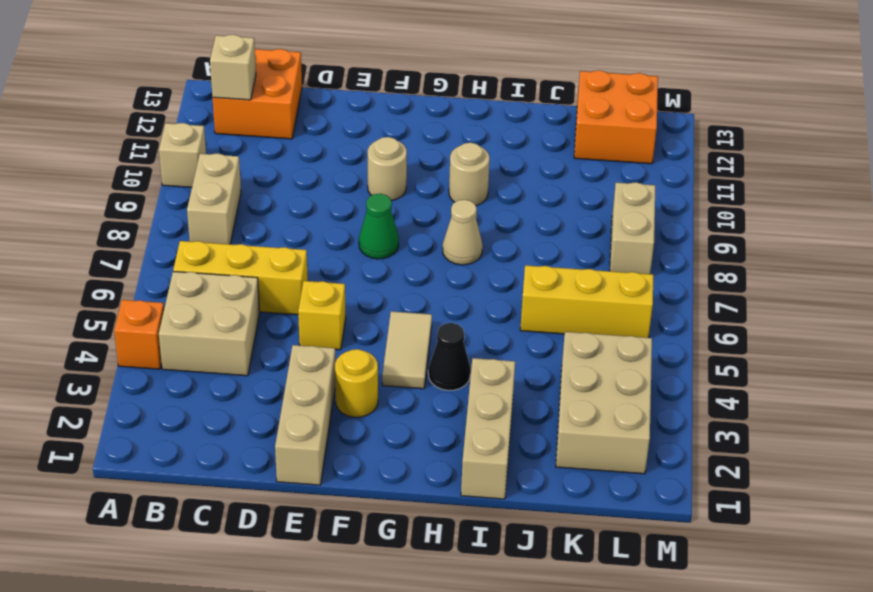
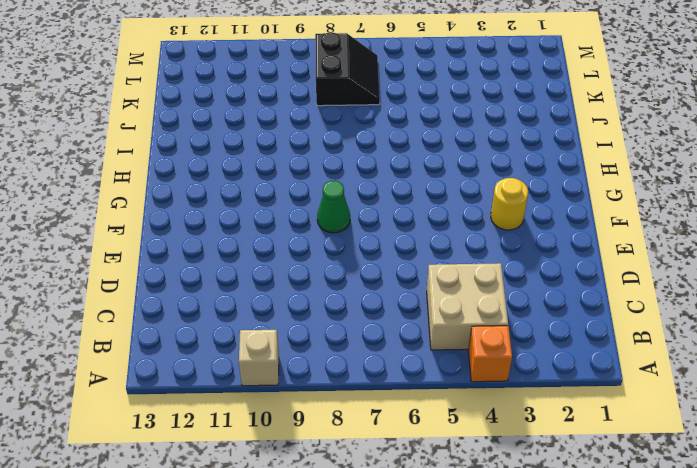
black 2x2 slope [315,32,380,106] -> tan 1x2 brick [610,182,656,274]
none -> yellow 1x3 brick [173,241,308,315]
none -> tan 1x2 brick [187,153,241,244]
none -> orange 2x2 brick [213,49,302,139]

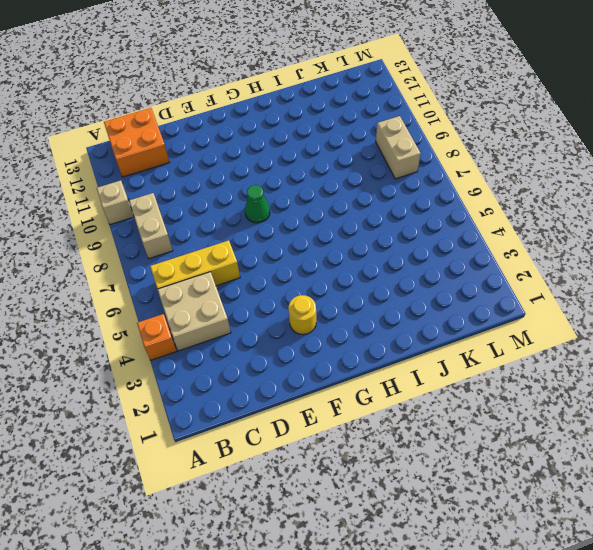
none -> tan 1x3 brick [275,345,335,485]
none -> yellow 1x1 brick [298,281,346,350]
none -> tan 1x1 round brick [368,137,407,201]

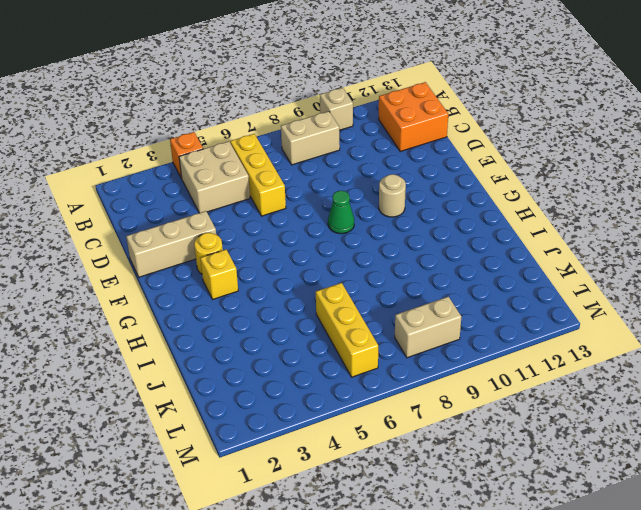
yellow 1x1 brick [201,250,238,299] -> yellow 1x1 brick moved to [298,281,346,350]
none -> tan 1x2 tile [382,311,432,389]
none -> black 1x1 cone [428,323,471,390]
none -> tan 1x1 cone [443,200,483,265]

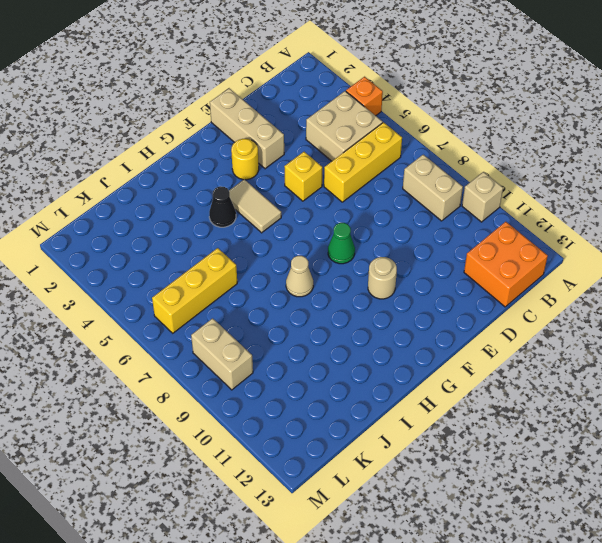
none -> tan 1x1 round brick [449,143,490,206]
none -> tan 1x3 brick [461,358,515,499]
none -> tan 2x3 brick [556,332,652,474]

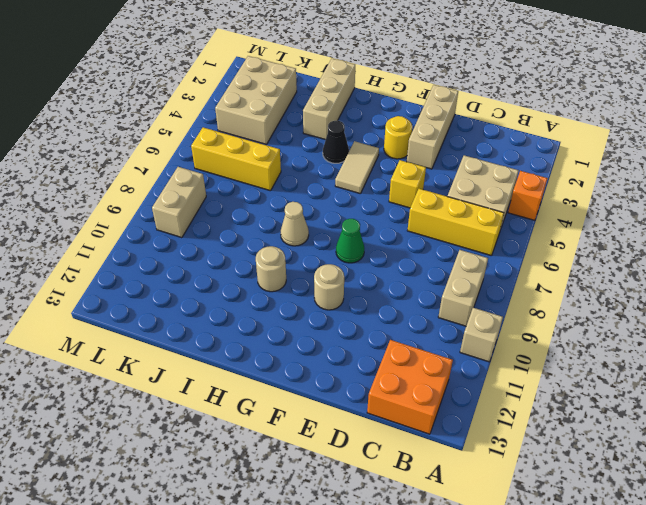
none -> orange 2x2 brick [574,70,658,164]
none -> tan 1x1 brick [210,35,256,100]

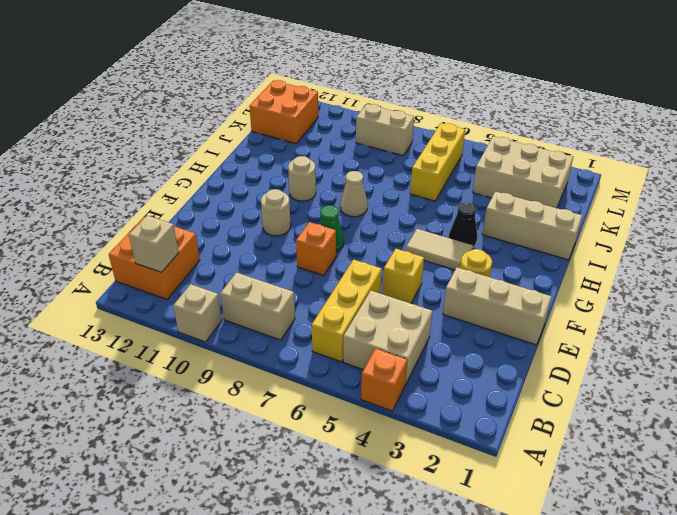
orange 1x1 brick [296,222,336,275] -> none

